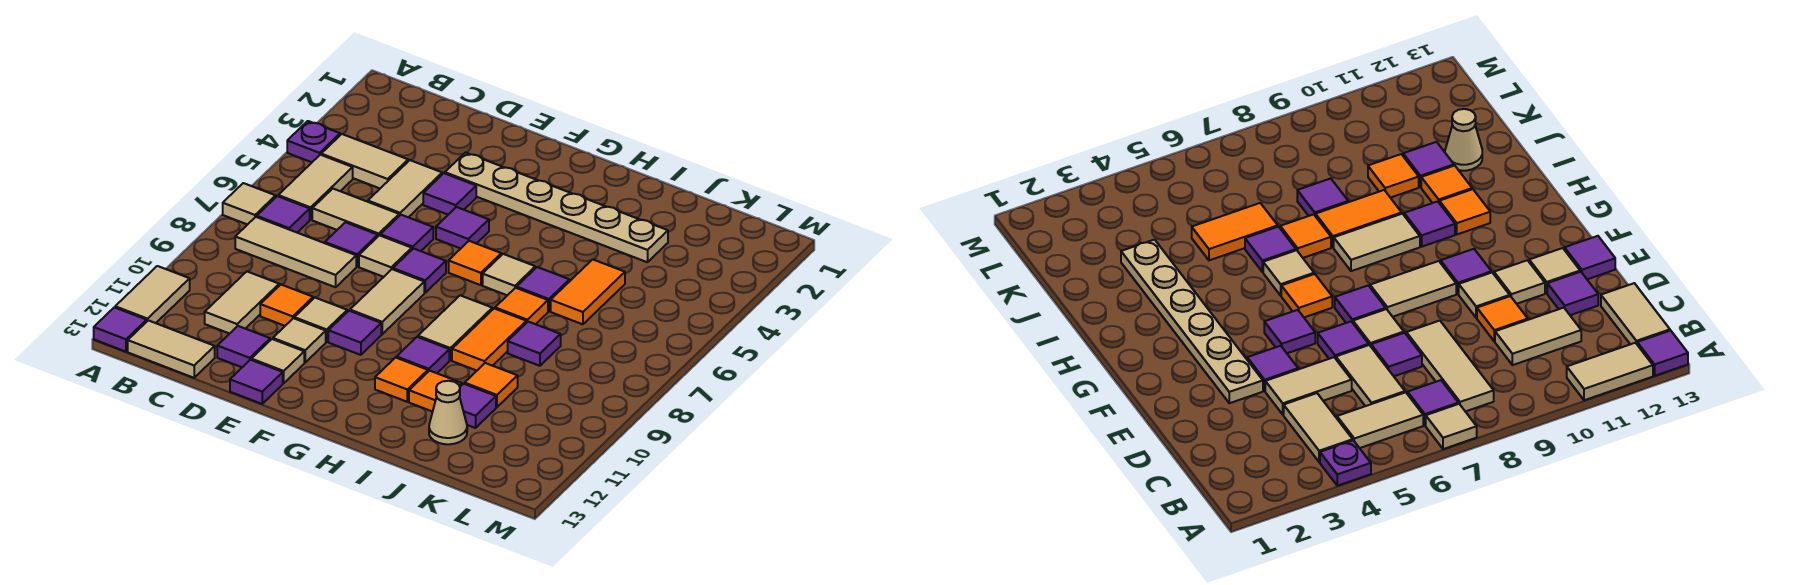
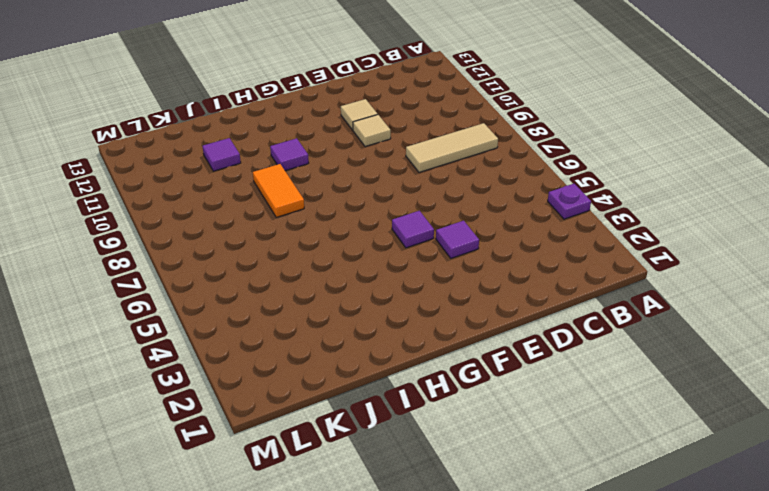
none -> tan 1x1 tile [223,183,276,225]
none -> tan 1x2 tile [115,266,190,323]
none -> purple 1x1 tile [94,307,147,352]
none -> tan 1x2 tile [321,134,408,188]

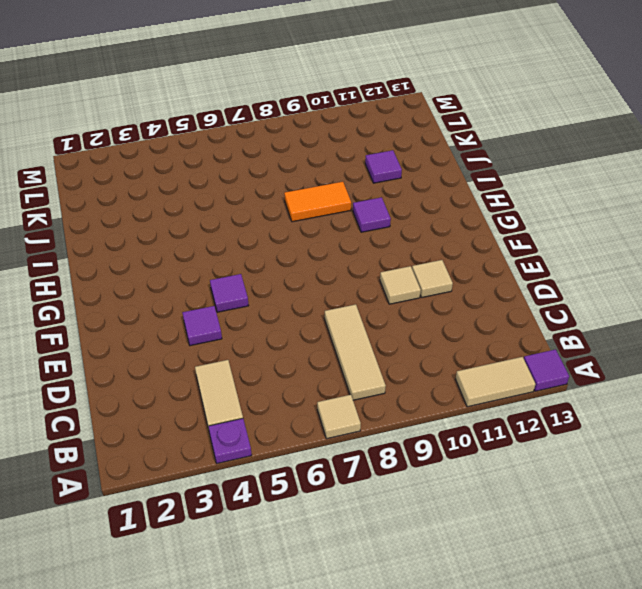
none -> tan 1x2 tile [278,155,353,220]
none -> purple 1x1 tile [257,196,310,233]
none -> tan 1x2 tile [128,320,215,378]
none -> tan 1x2 tile [312,189,399,236]

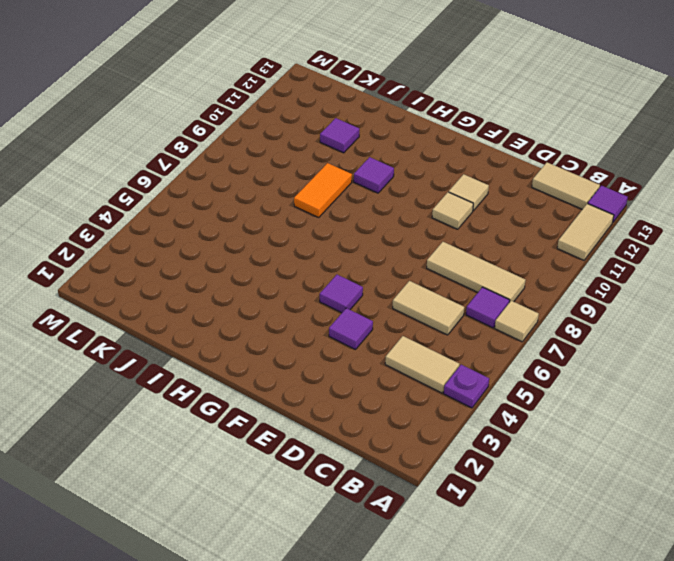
none -> tan 1x2 tile [278,155,353,220]
none -> tan 1x2 tile [205,272,279,334]
none -> tan 1x2 tile [368,160,442,217]
none -> purple 1x1 tile [325,222,378,266]

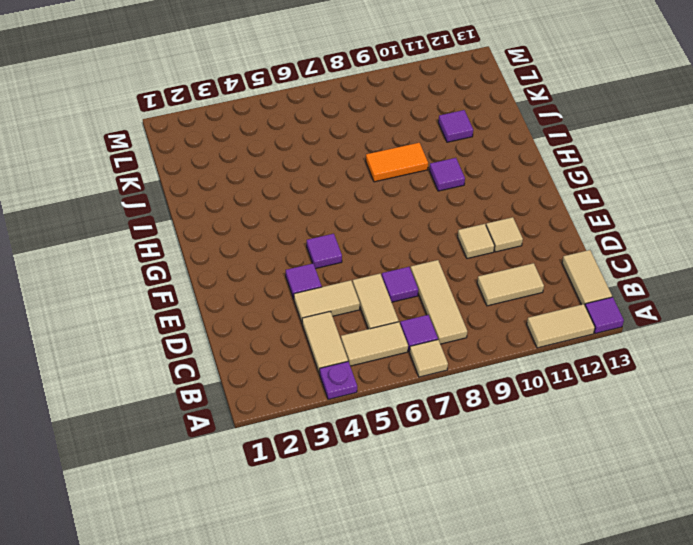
none -> orange 1x1 tile [260,285,313,326]
none -> purple 1x1 tile [217,326,270,367]
none -> tan 1x6 plate [445,153,668,262]
none -> purple 1x1 tile [380,215,433,251]

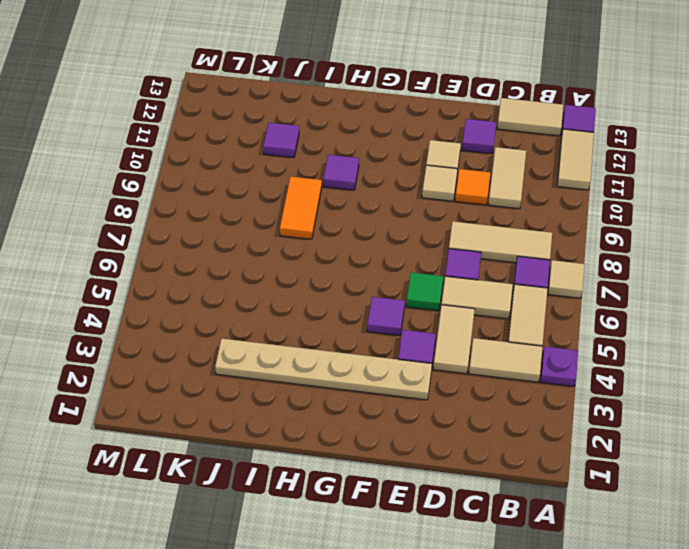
green 1x1 tile [406,272,443,311] -> purple 1x1 tile [380,215,433,251]
none -> tan 1x1 tile [359,235,412,277]
none -> tan 1x1 tile [251,339,304,383]
none -> purple 1x1 tile [230,360,283,404]
none -> purple 1x1 tile [393,249,446,293]

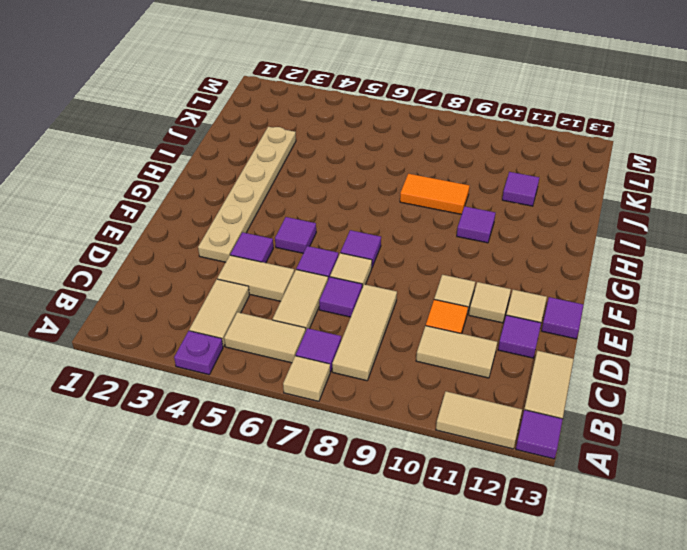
none -> tan 1x2 tile [350,269,424,334]
none -> purple 1x1 tile [328,311,381,355]
none -> orange 1x1 tile [449,241,501,285]
none -> tan 1x1 tile [483,254,535,295]

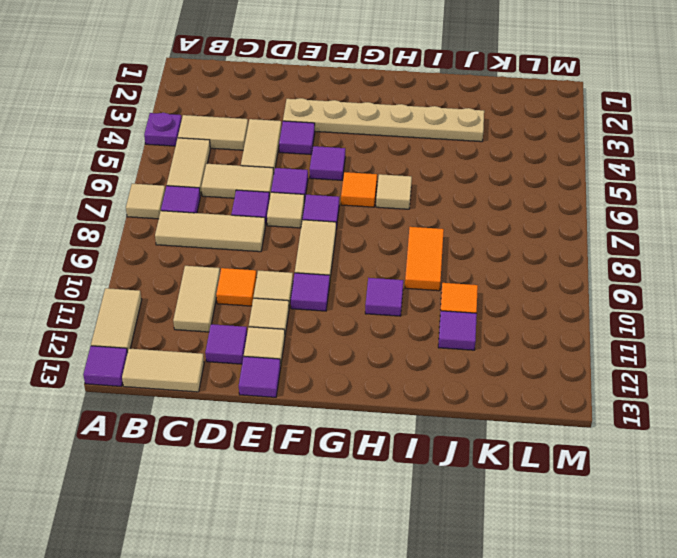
none -> tan 1x2 tile [418,295,492,360]
none -> orange 1x1 tile [375,358,428,402]
none -> purple 1x1 tile [517,267,569,311]
none -> orange 1x1 tile [495,288,548,324]

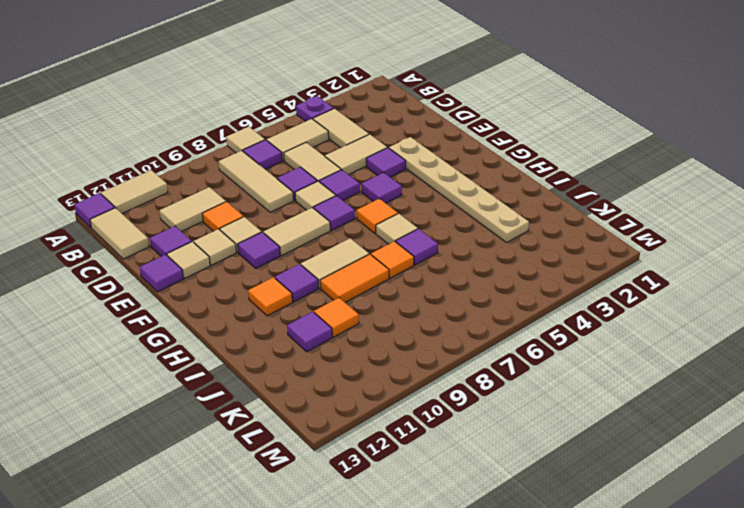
none -> orange 1x1 tile [409,371,462,412]
none -> orange 1x2 tile [551,259,625,324]
none -> purple 1x1 tile [508,322,561,366]
none -> tan 1x1 cone [429,381,467,444]

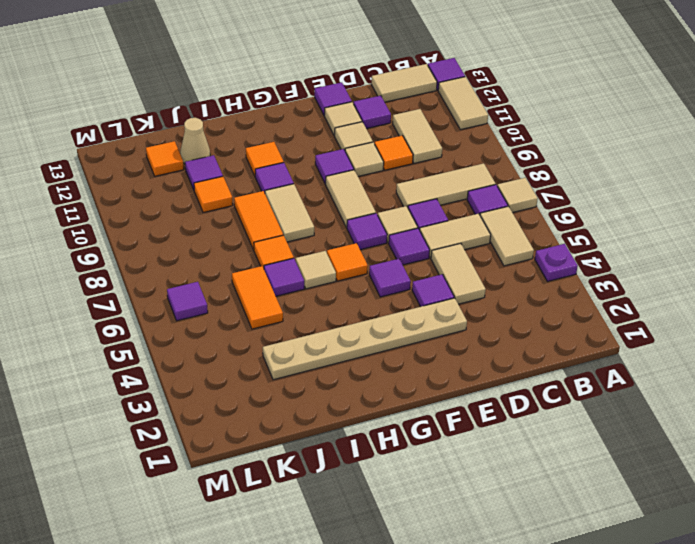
orange 1x1 tile [146,141,184,176] -> orange 1x1 tile moved to [409,371,462,412]
purple 1x1 tile [167,282,208,321] -> purple 1x1 tile moved to [508,322,561,366]
none -> tan 1x2 tile [321,134,408,188]

